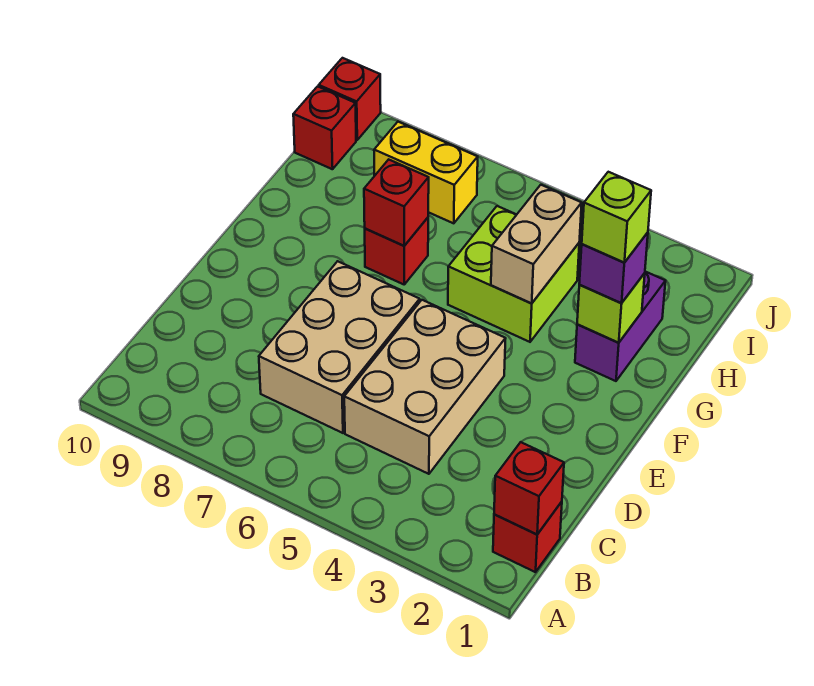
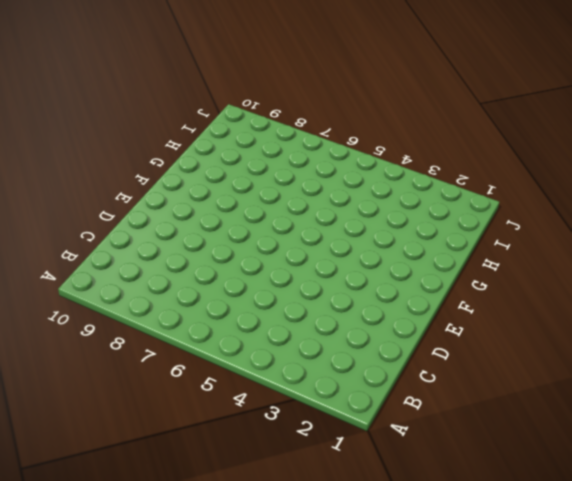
none -> red 1x1 brick [493,502,562,572]
none -> tan 2x3 brick [344,300,506,474]
none -> tan 2x3 brick [259,261,420,433]

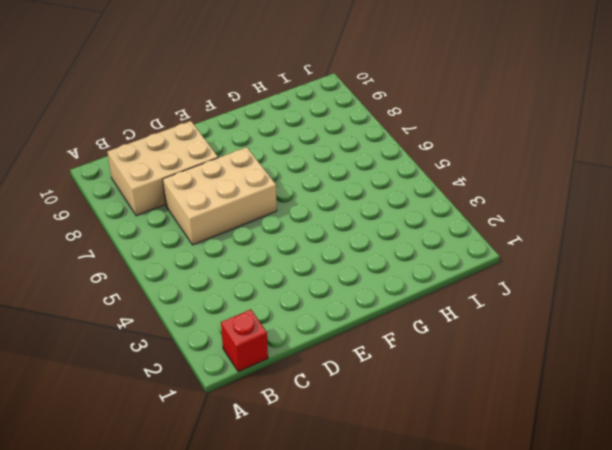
tan 2x3 brick [107,121,218,216] -> tan 2x3 brick moved to [344,300,506,474]
none -> purple 1x2 brick [575,272,665,381]
none -> lime 2x2 brick [448,206,579,342]
none -> red 1x1 brick [365,218,428,284]

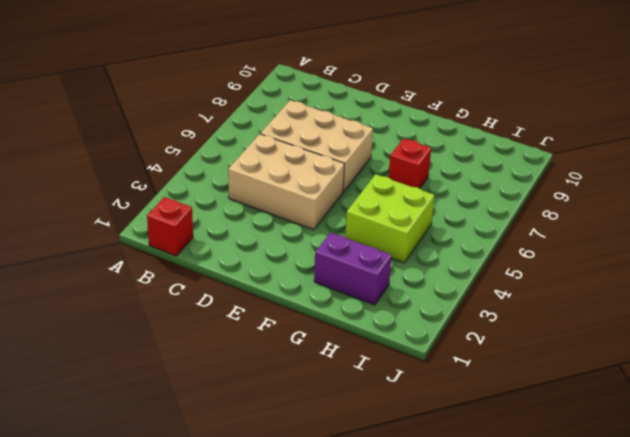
none -> yellow 1x2 brick [374,122,478,223]
none -> red 1x1 brick [293,86,356,169]
none -> red 1x1 brick [319,58,381,140]

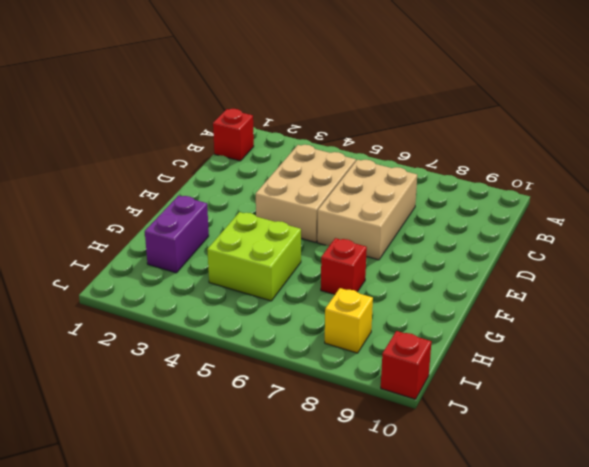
yellow 1x1 brick [325,288,373,353] -> yellow 1x2 brick [374,122,478,223]
none -> red 1x1 brick [293,86,356,169]
none -> red 1x1 brick [494,442,564,534]
none -> lime 1x1 brick [577,273,645,343]

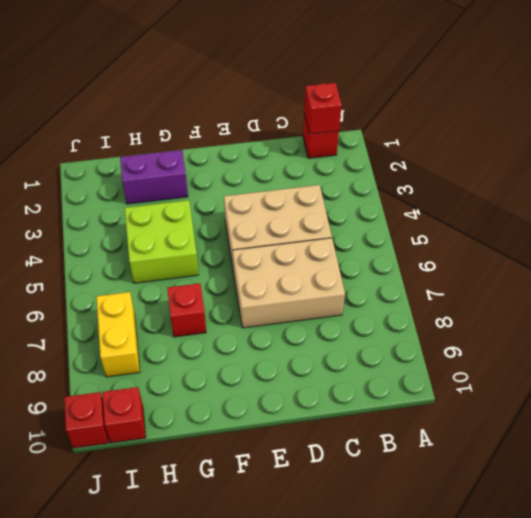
none -> lime 1x1 brick [577,273,645,343]
none -> tan 1x2 brick [491,185,582,303]
none -> red 1x1 brick [364,159,429,246]

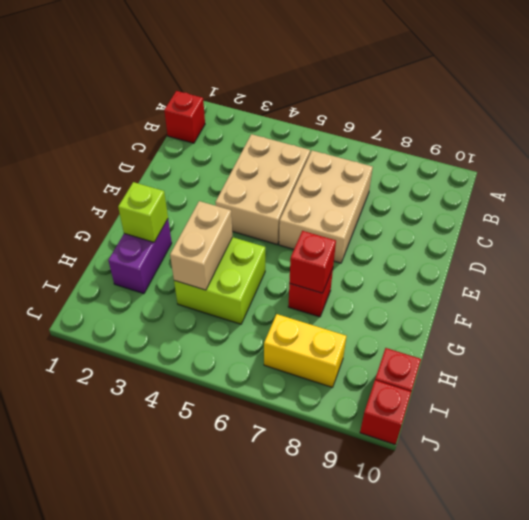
none -> red 1x1 brick [494,442,564,534]
none -> purple 1x1 brick [579,232,648,303]
none -> lime 1x1 brick [582,172,651,262]

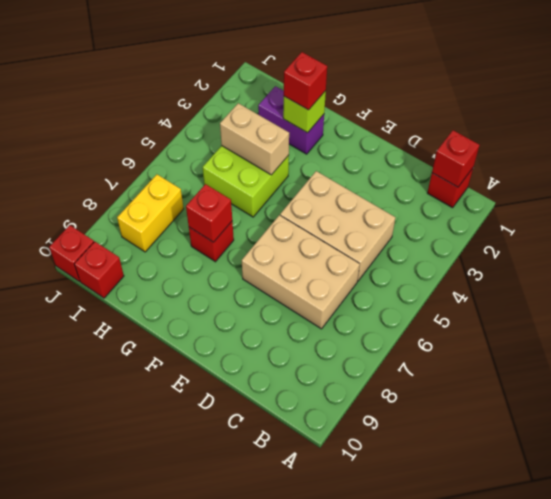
red 1x1 brick [284,52,327,110] -> purple 1x1 brick [579,232,648,303]
none -> lime 1x1 brick [582,172,651,262]

